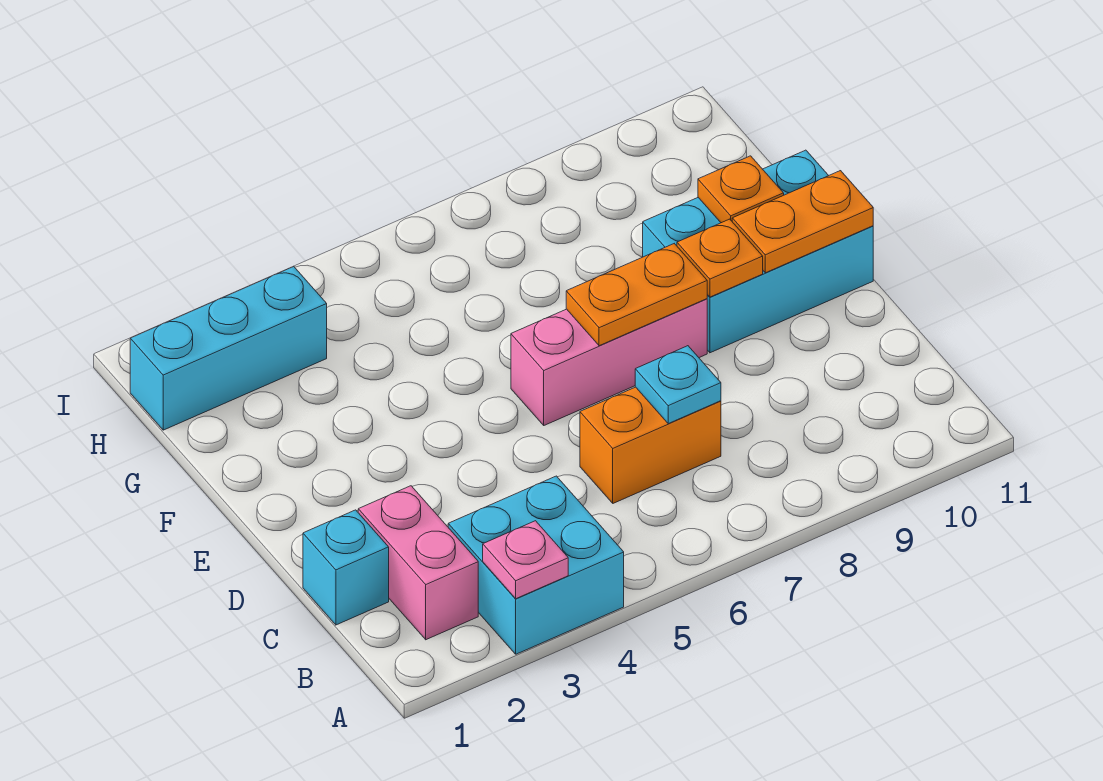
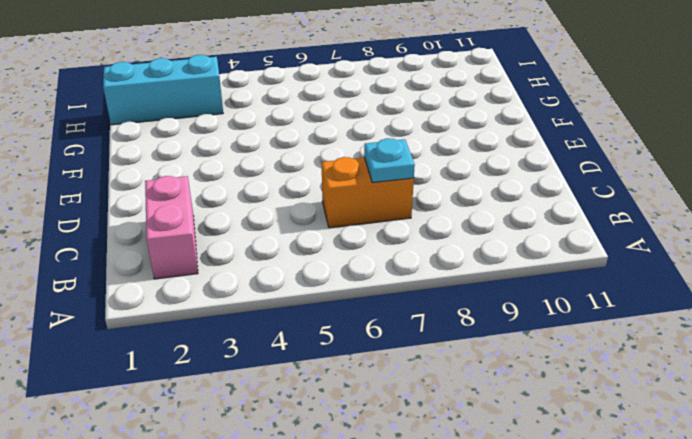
none -> cyan 2x2 brick [448,476,624,654]
none -> cyan 1x1 brick [303,510,389,625]
none -> pink 1x3 brick [511,299,707,425]

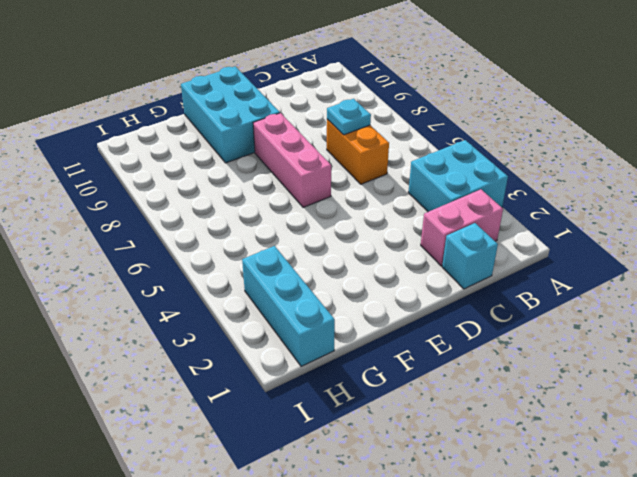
none -> pink 1x1 plate [483,521,568,599]
none -> orange 1x2 plate [566,244,707,346]
none -> orange 1x1 plate [677,219,763,297]

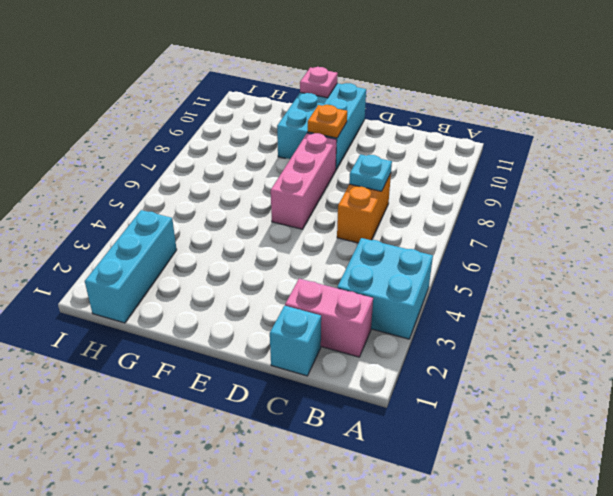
pink 1x1 plate [300,67,338,98] -> pink 1x1 plate moved to [483,521,568,599]
none -> orange 1x2 plate [566,244,707,346]
none -> orange 1x2 plate [732,171,873,273]
none -> orange 1x1 plate [698,156,784,223]

